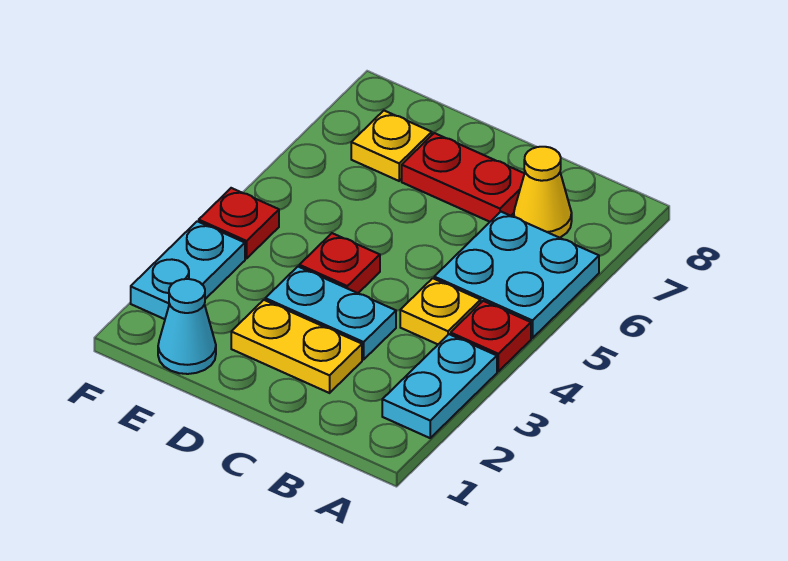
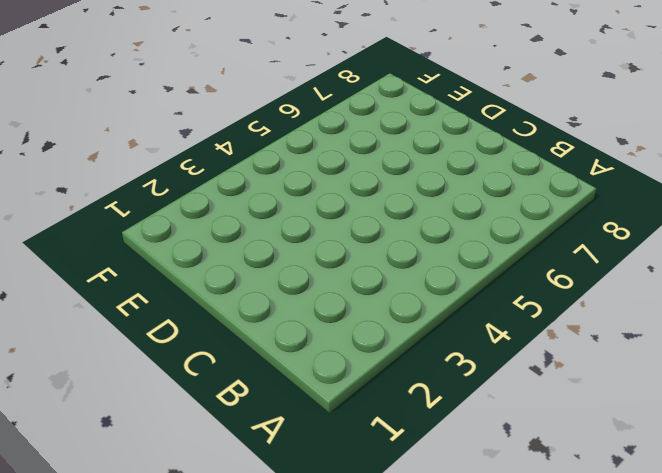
none -> cyan 1x2 plate [382,334,497,438]
none -> red 1x1 plate [451,301,531,371]
none -> cyan 2x2 plate [434,212,599,338]

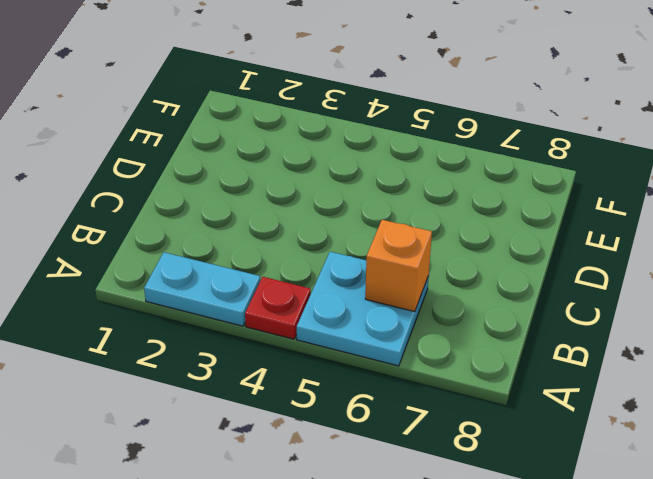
orange 1x1 brick [365,220,432,312] -> none
none -> yellow 1x1 plate [400,278,481,344]
none -> yellow 1x1 cone [514,147,572,238]
none -> yellow 1x2 plate [231,300,362,393]

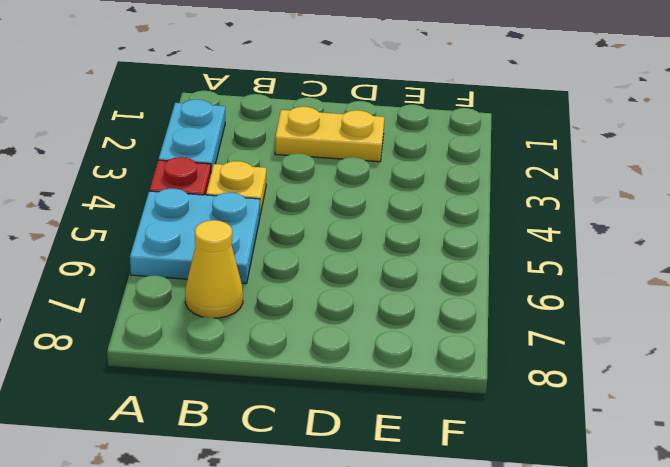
none -> cyan 1x2 plate [265,267,396,360]
none -> red 1x2 plate [402,133,524,222]
none -> red 1x1 plate [299,233,380,293]

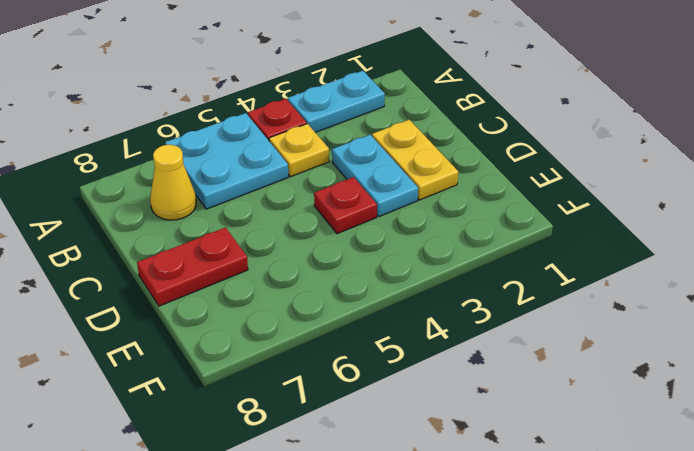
red 1x2 plate [137,228,248,306] -> red 1x2 plate turned to [402,133,524,222]
none -> cyan 1x1 cone [158,279,216,374]
none -> yellow 1x1 plate [351,111,432,181]
none -> cyan 1x2 plate [131,221,245,319]

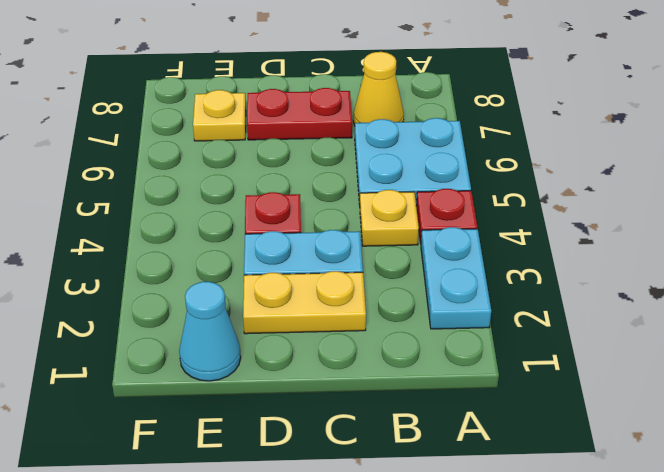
none -> cyan 1x2 plate [131,221,245,319]
none -> red 1x1 plate [199,188,279,259]

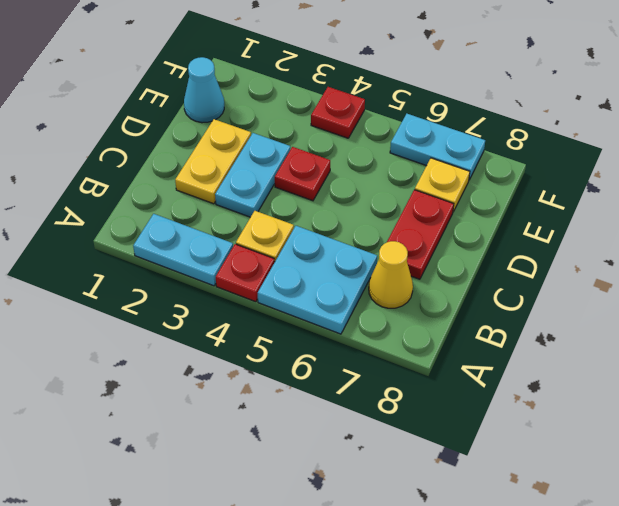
cyan 1x2 plate [390,114,485,180] -> cyan 1x2 plate moved to [131,221,245,319]

